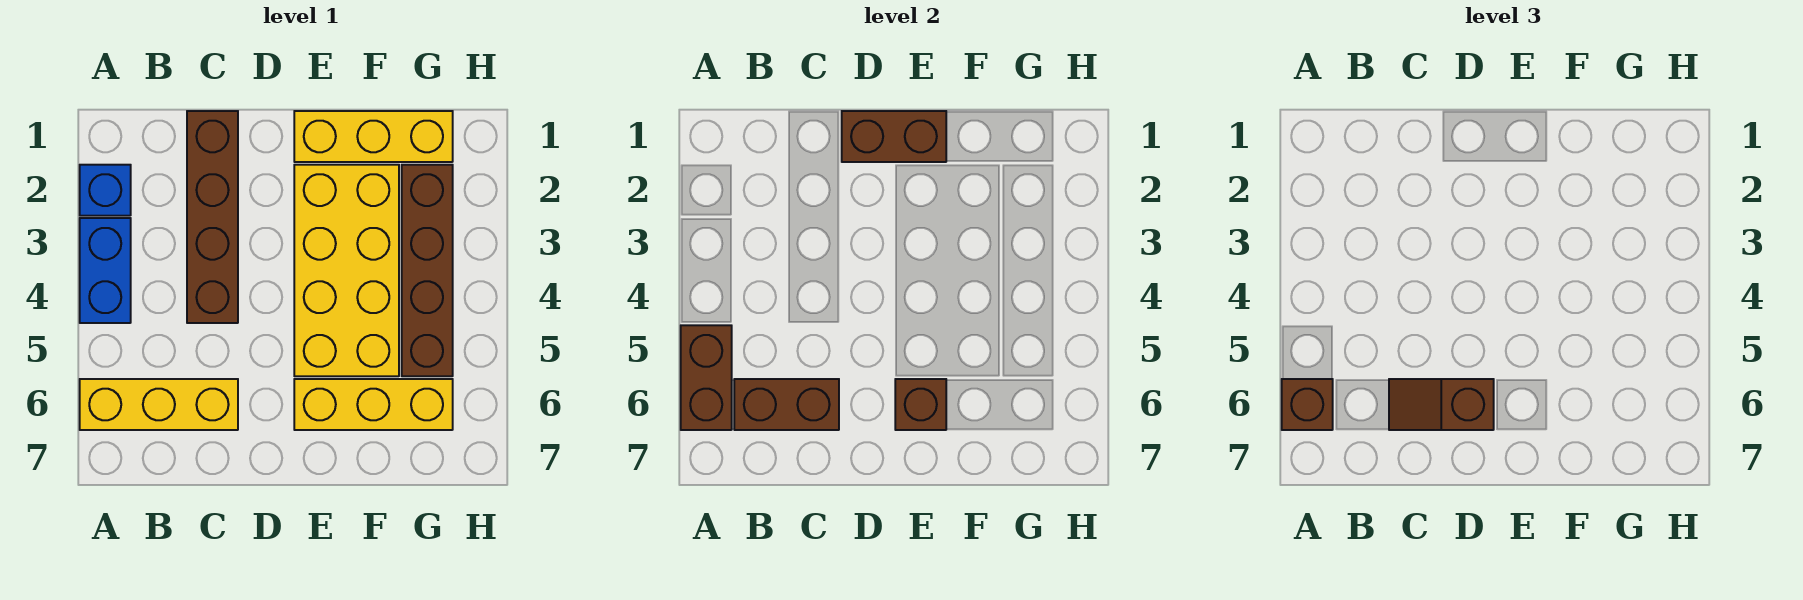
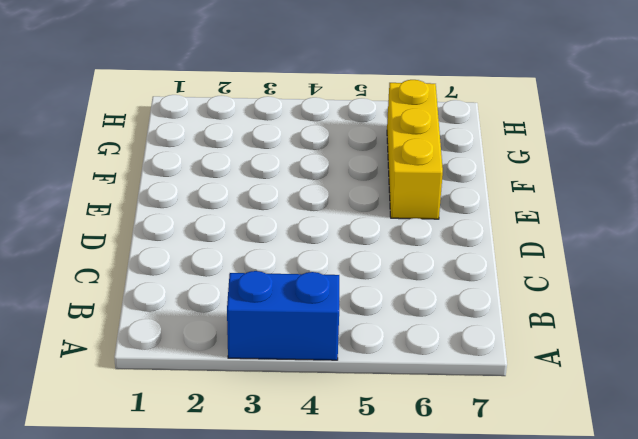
none -> blue 1x1 brick [80,165,131,216]
none -> yellow 1x3 brick [80,379,238,430]
none -> brown 1x4 brick [187,111,238,323]

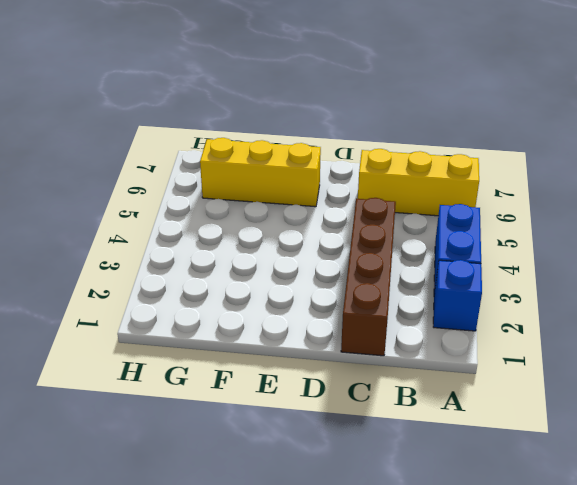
none -> yellow 1x3 brick [294,111,453,162]
none -> yellow 2x4 brick [294,165,399,376]
none -> brown 1x4 brick [402,165,453,376]

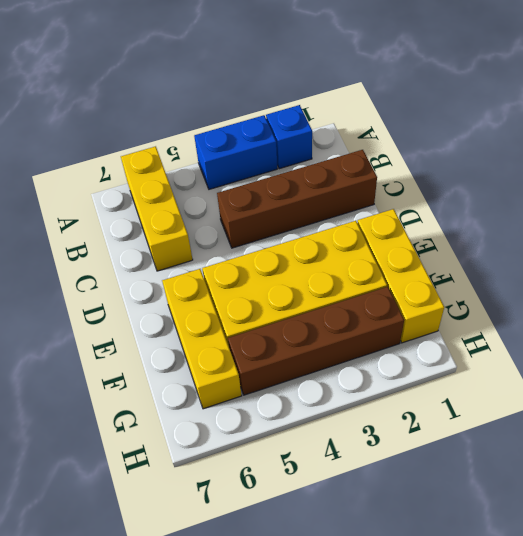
none -> brown 1x2 brick [681,325,732,430]
none -> brown 1x2 brick [734,379,839,430]
none -> brown 1x2 brick [842,111,946,162]

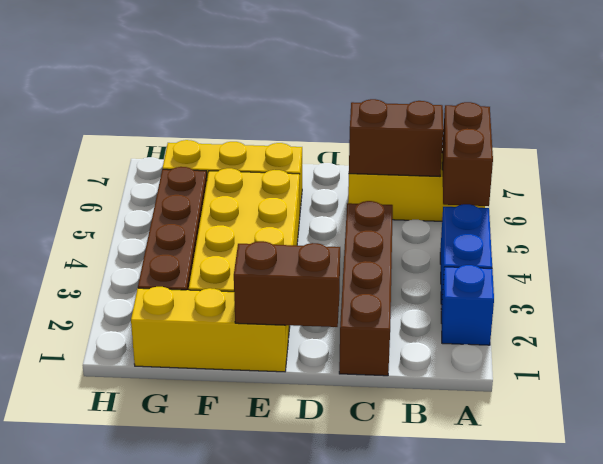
none -> brown 1x1 brick [895,379,946,430]
none -> brown 1x1 brick [1282,379,1333,430]
none -> brown 1x2 slope [1389,379,1494,430]

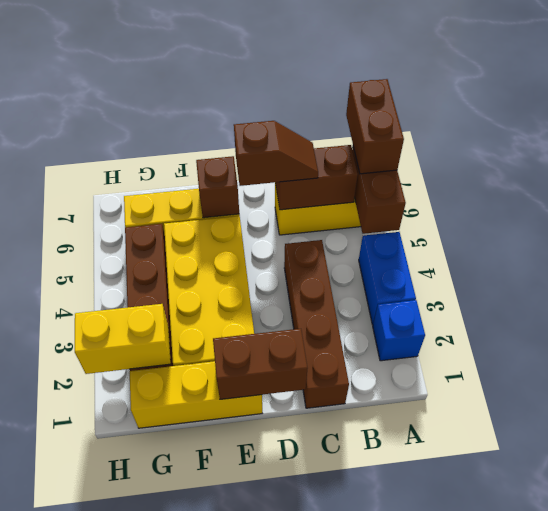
brown 1x2 brick [346,79,404,174] -> brown 1x1 brick [1282,379,1333,430]
yellow 1x2 brick [75,304,171,374] -> none

